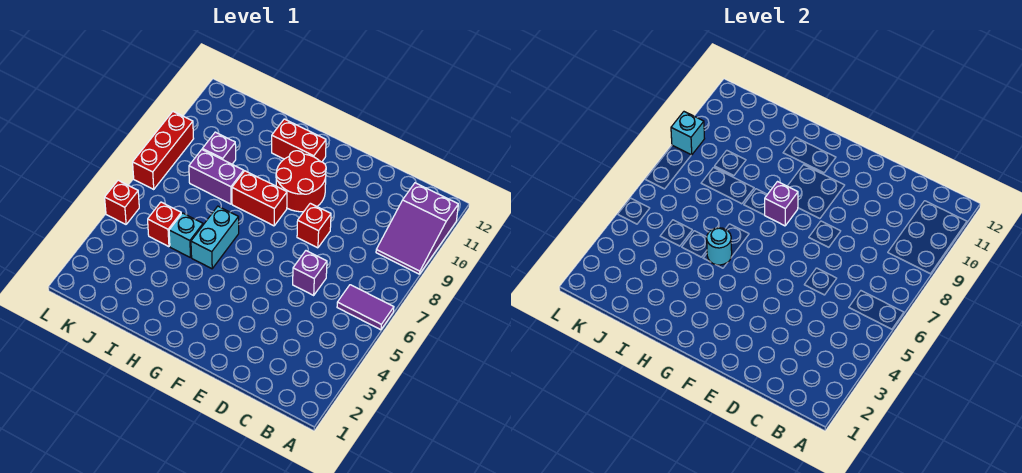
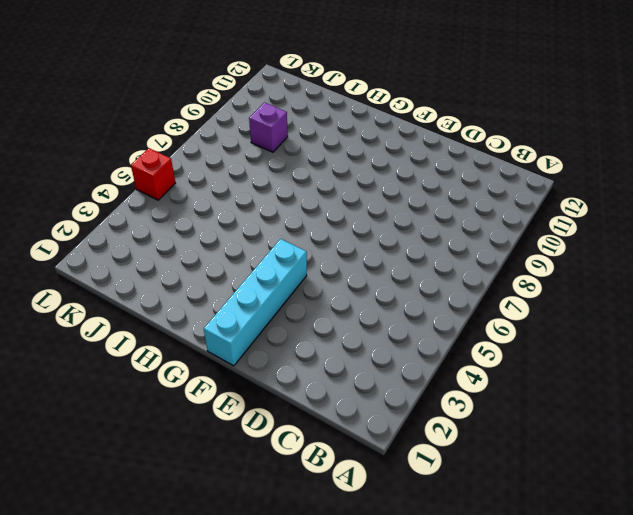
cyan 1x4 brick [204,239,307,366] -> none
none -> purple 1x2 tile [337,285,394,330]
none -> purple 2x3 slope [376,183,458,274]
none -> purple 1x1 brick [293,251,327,295]

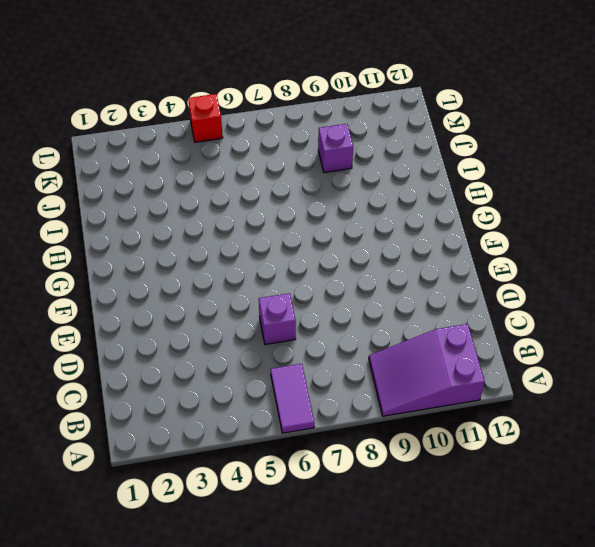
none -> red 1x1 brick [297,203,331,248]
none -> red 2x2 round brick [276,151,326,212]
none -> red 1x2 brick [232,171,287,226]

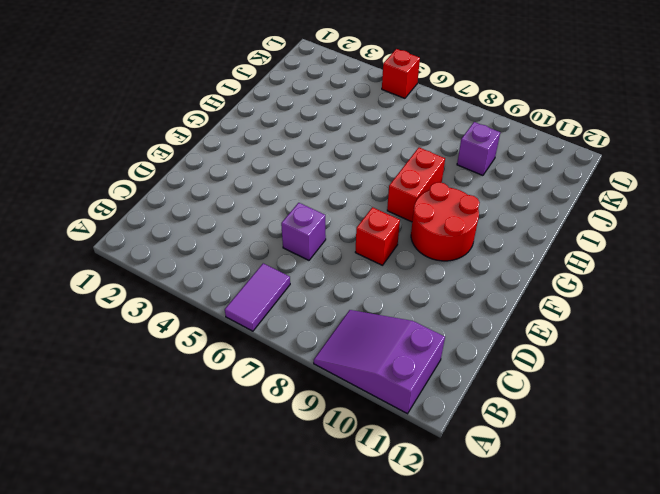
none -> red 1x2 brick [272,119,326,162]
none -> cyan 1x2 brick [191,206,239,269]
none -> cyan 1x1 brick [169,213,203,258]

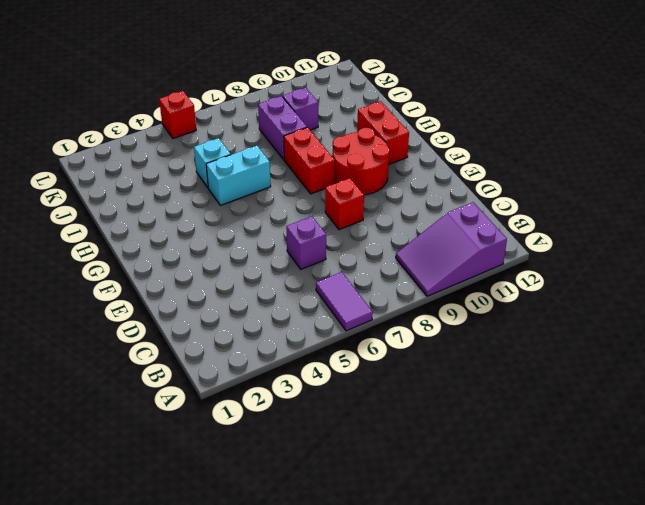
none -> red 1x1 brick [148,202,181,247]
none -> red 1x3 brick [133,112,194,189]
none -> purple 1x1 brick [765,182,798,226]

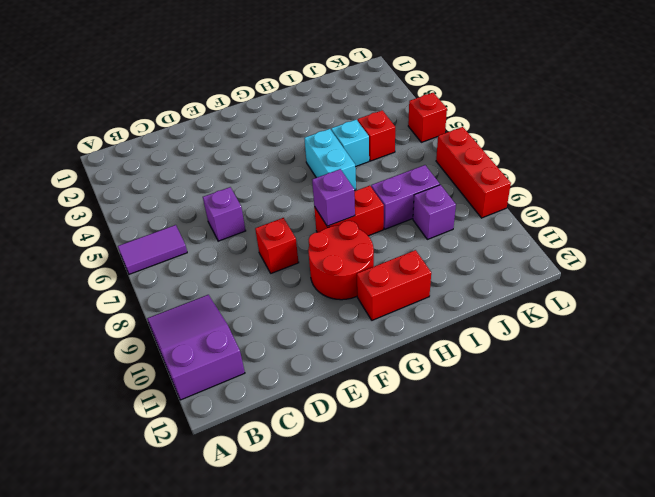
none -> cyan 1x1 round brick [707,228,732,265]
none -> cyan 1x1 brick [671,112,705,155]

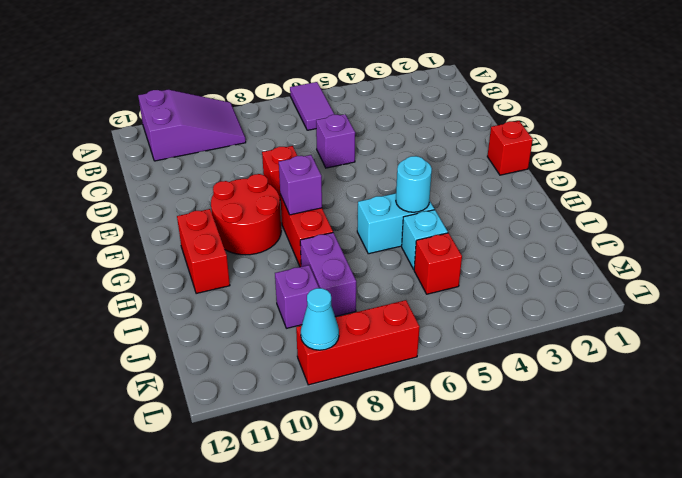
red 1x1 brick [487,121,533,175] -> red 1x1 brick moved to [105,180,139,224]
cyan 1x1 cone [301,288,339,350] -> cyan 1x1 brick [671,112,705,155]

